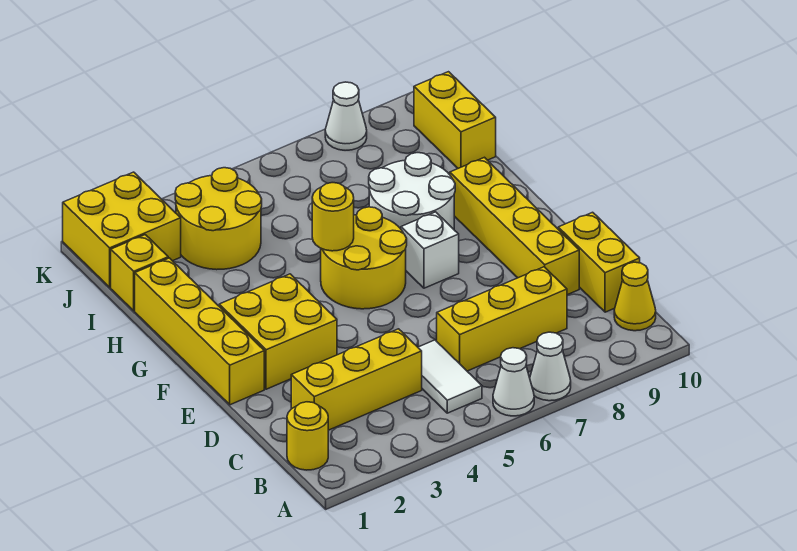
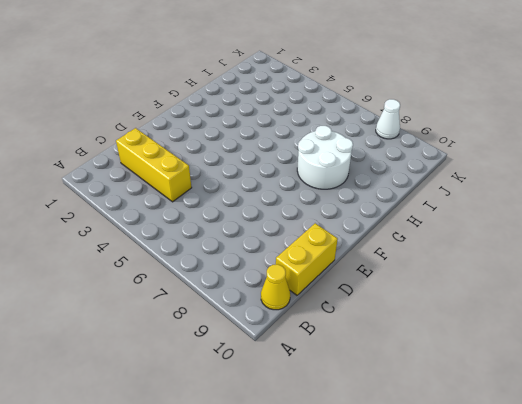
none -> white 1x1 cone [493,348,534,416]
none -> white 1x1 cone [530,332,571,401]
none -> yellow 1x1 round brick [287,402,328,470]

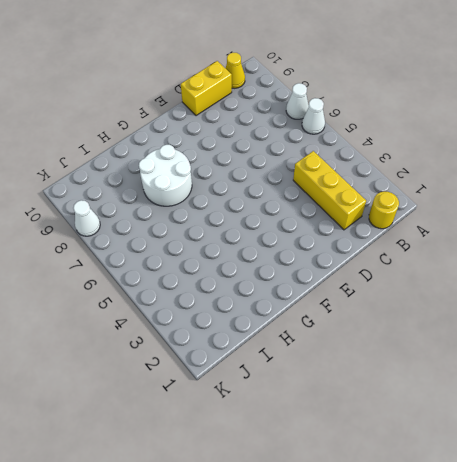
none -> white 1x2 tile [418,340,482,413]
none -> yellow 1x3 brick [437,267,567,371]
none -> yellow 1x4 brick [450,157,579,295]

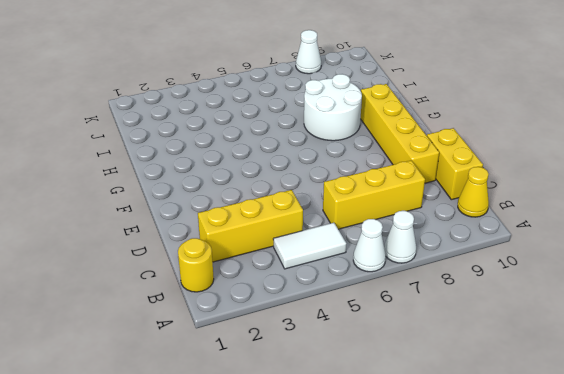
white 1x2 tile [273,223,346,269] -> white 1x2 tile turned to [418,340,482,413]
none -> yellow 1x4 brick [135,258,264,405]
none -> yellow 2x2 brick [219,274,337,389]
none -> yellow 2x2 round brick [321,207,407,309]

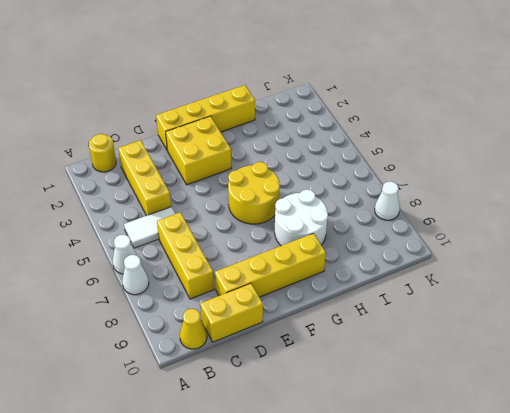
none -> white 1x1 brick [401,212,459,288]
none -> yellow 1x1 brick [111,235,168,311]
none -> yellow 2x2 round brick [175,168,262,270]

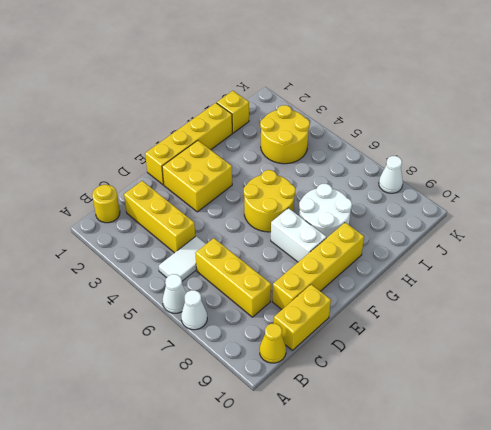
white 1x2 brick [271,208,326,262] -> white 1x1 brick [401,212,459,288]
none -> yellow 1x2 brick [414,72,496,168]
none -> yellow 2x2 brick [63,172,181,287]
none -> yellow 1x1 round brick [312,183,354,251]

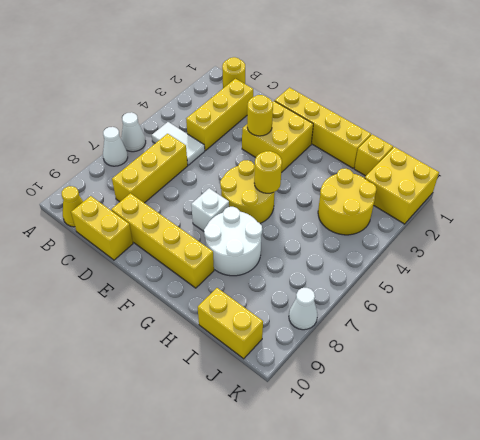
yellow 1x1 round brick [247,95,273,136] -> none

